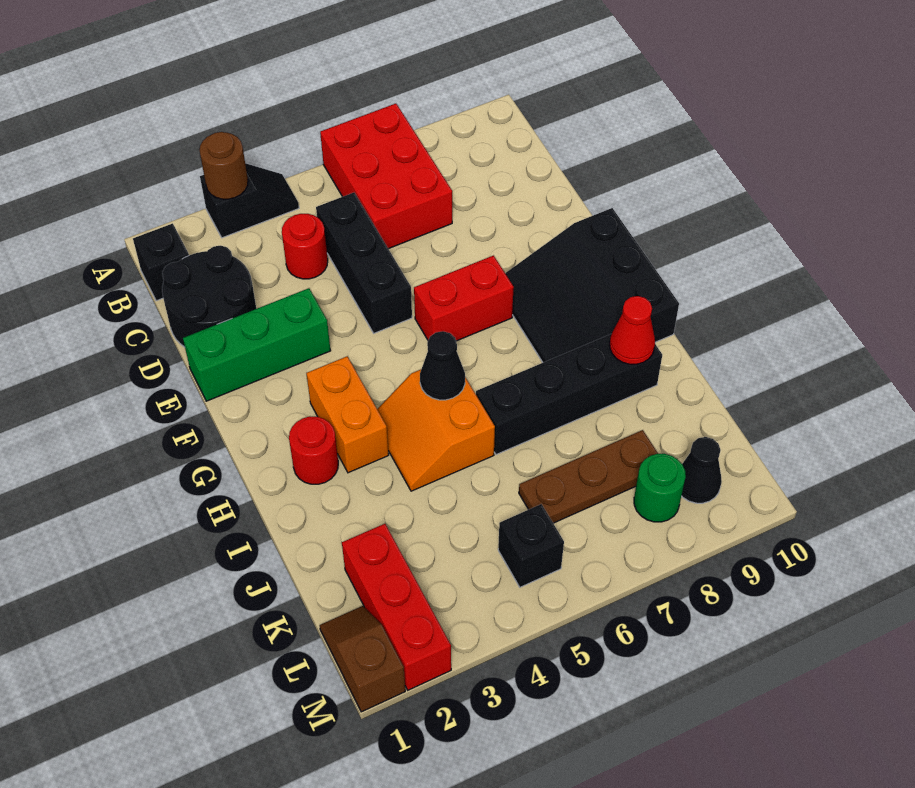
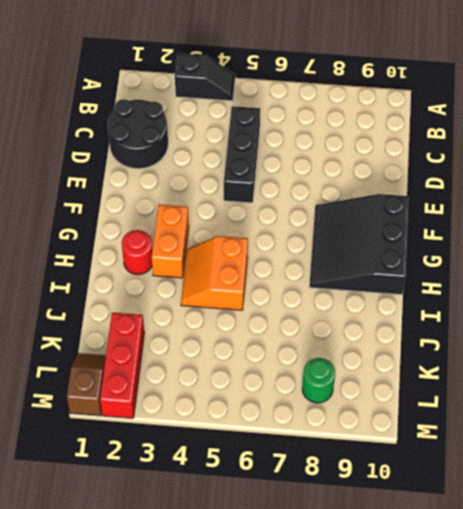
none -> red 2x3 brick [320,104,452,249]
none -> black 1x1 brick [133,223,189,301]
none -> red 1x1 round brick [282,214,328,279]

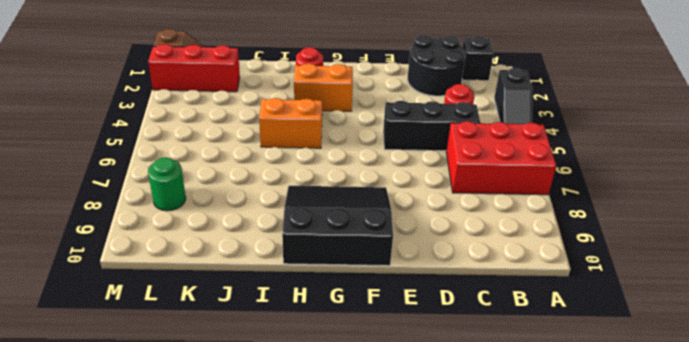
none -> green 1x3 brick [183,288,331,401]
none -> red 1x2 brick [414,256,514,341]
none -> black 1x4 brick [476,334,662,455]

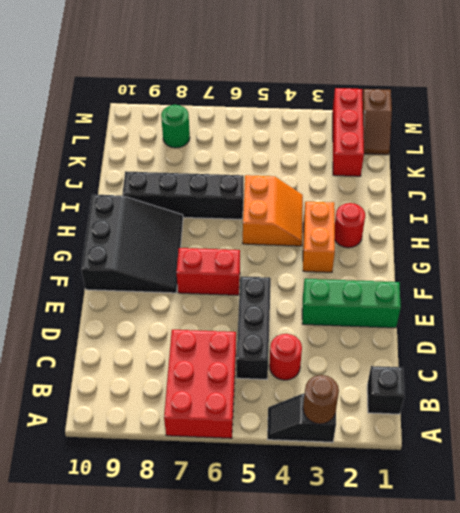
none -> black 2x2 round brick [162,246,256,347]
none -> brown 1x3 plate [519,430,658,523]
none -> black 1x1 brick [498,504,564,587]

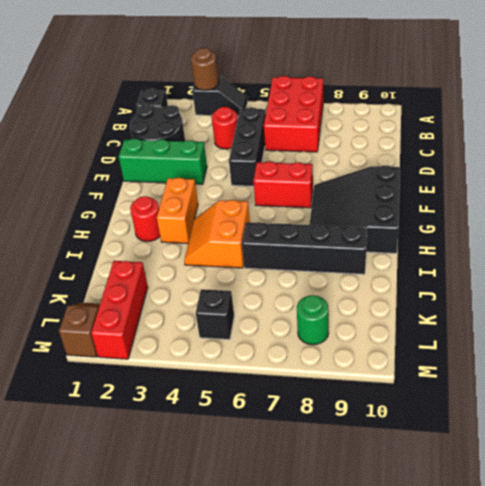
none -> brown 1x3 plate [519,430,658,523]
none -> black 1x1 cone [682,437,722,503]
none -> black 1x1 cone [420,331,465,400]

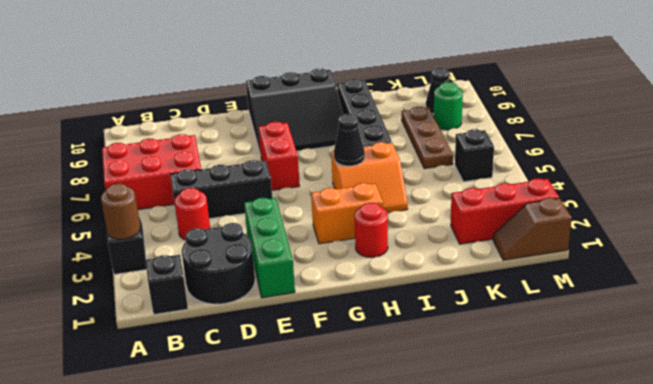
none -> red 1x1 cone [610,296,655,364]

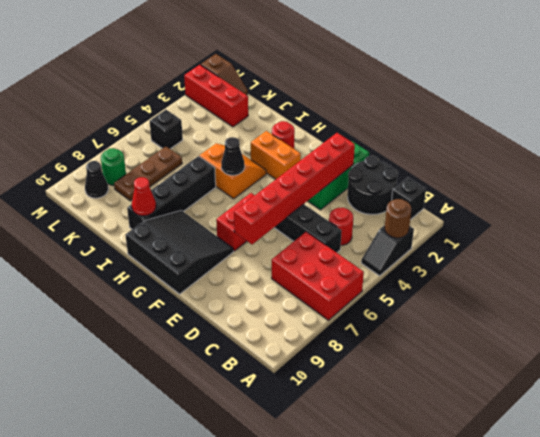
red 1x6 brick [234,133,355,244] -> none

